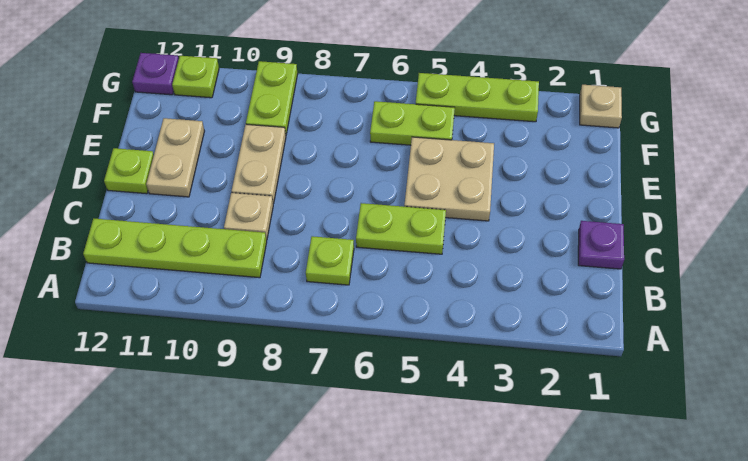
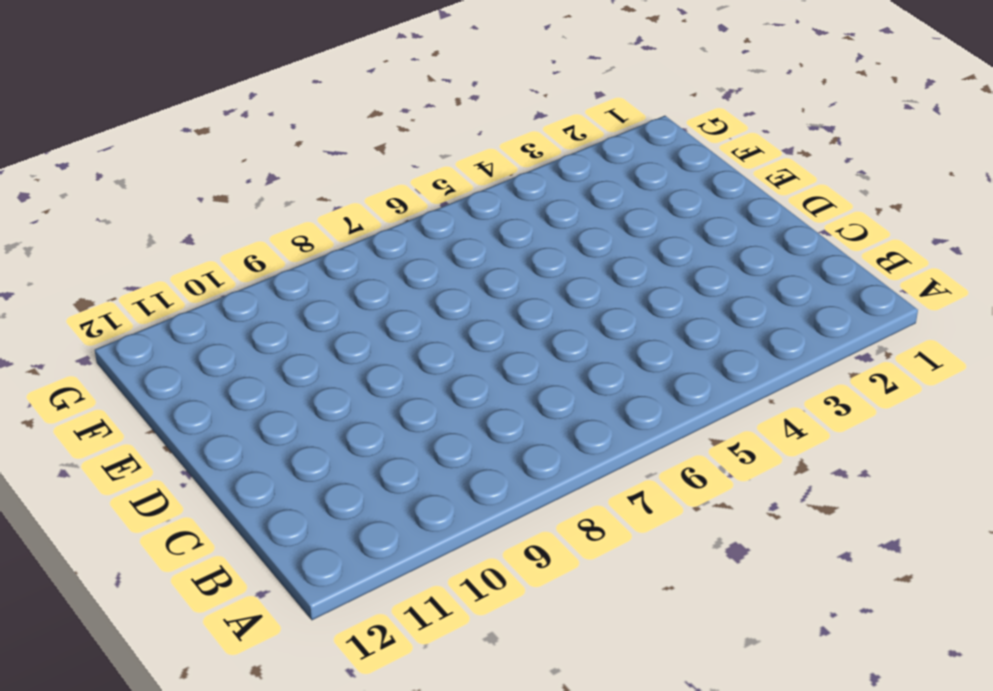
none -> lime 1x1 plate [306,236,354,285]
none -> lime 1x4 plate [83,218,267,278]
none -> purple 1x1 plate [578,221,624,269]

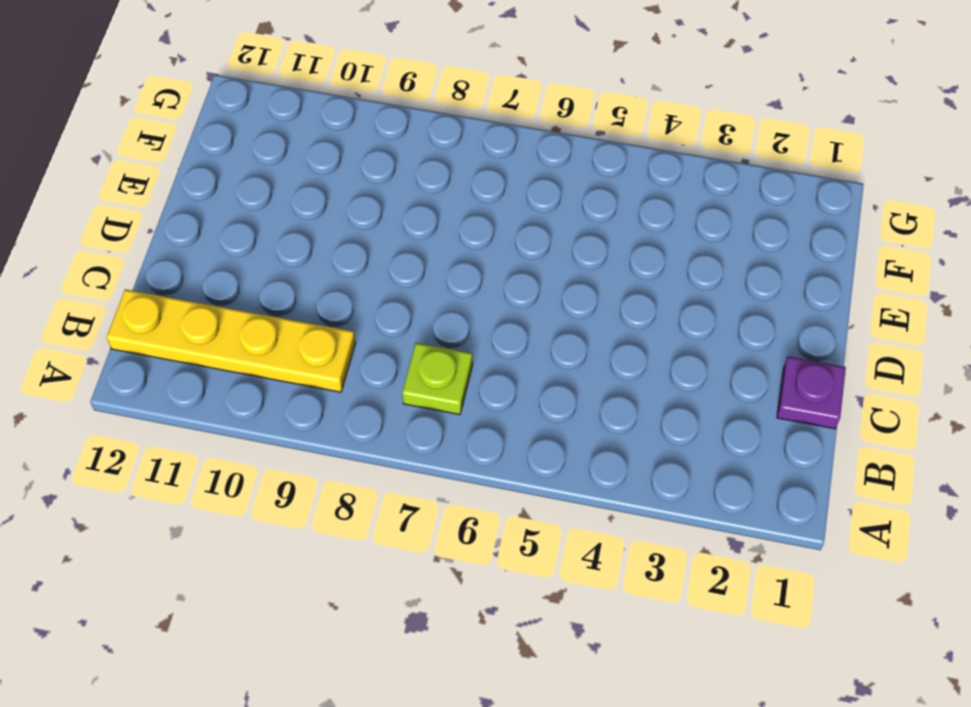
yellow 1x4 plate [107,289,355,392] -> lime 1x4 plate [83,218,267,278]
none -> lime 1x2 plate [356,203,446,254]
none -> tan 1x1 plate [224,193,273,240]
none -> tan 2x2 plate [404,137,494,221]

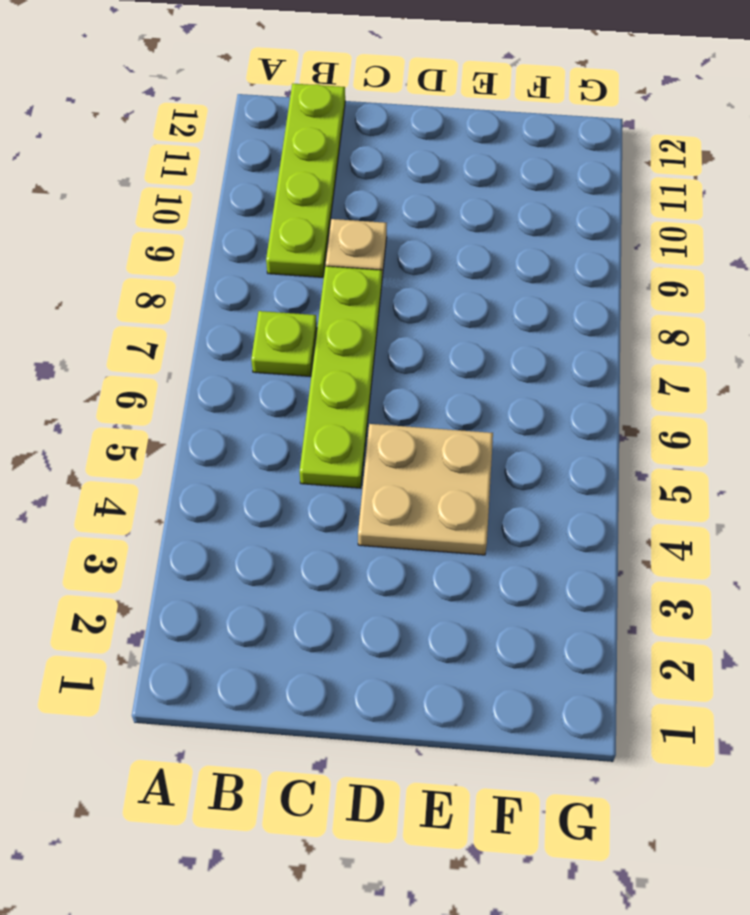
lime 1x4 plate [300,266,382,488] -> lime 1x2 plate [356,203,446,254]
none -> purple 1x1 plate [578,221,624,269]
none -> tan 1x2 plate [232,124,286,204]
none -> tan 1x2 plate [146,118,204,197]

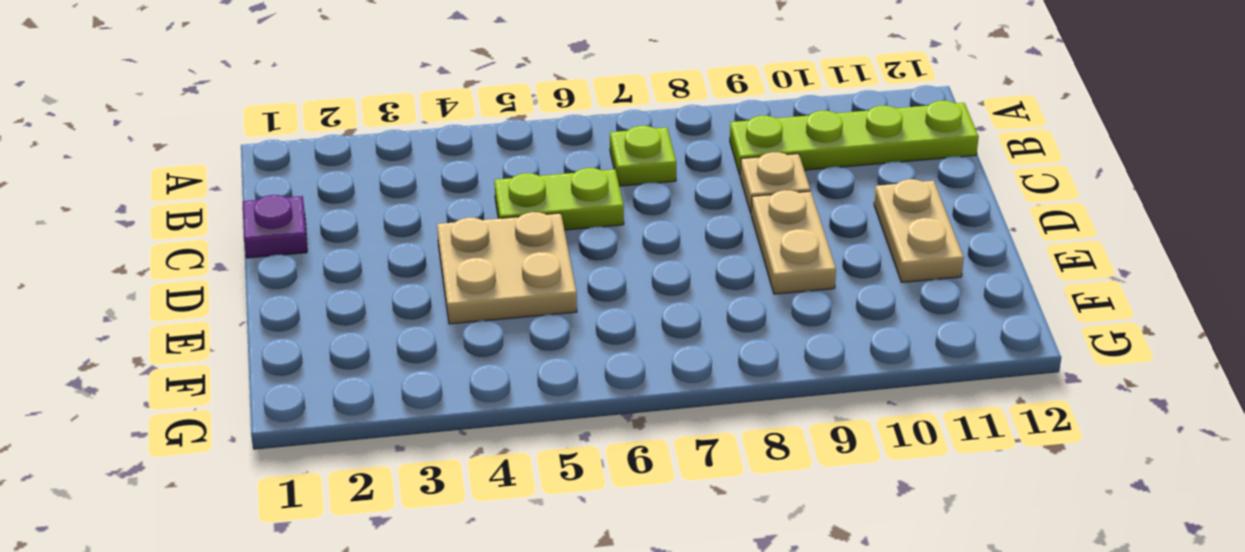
none -> lime 1x1 plate [104,148,154,194]
none -> lime 1x2 plate [370,101,455,145]
none -> lime 1x2 plate [246,61,298,134]

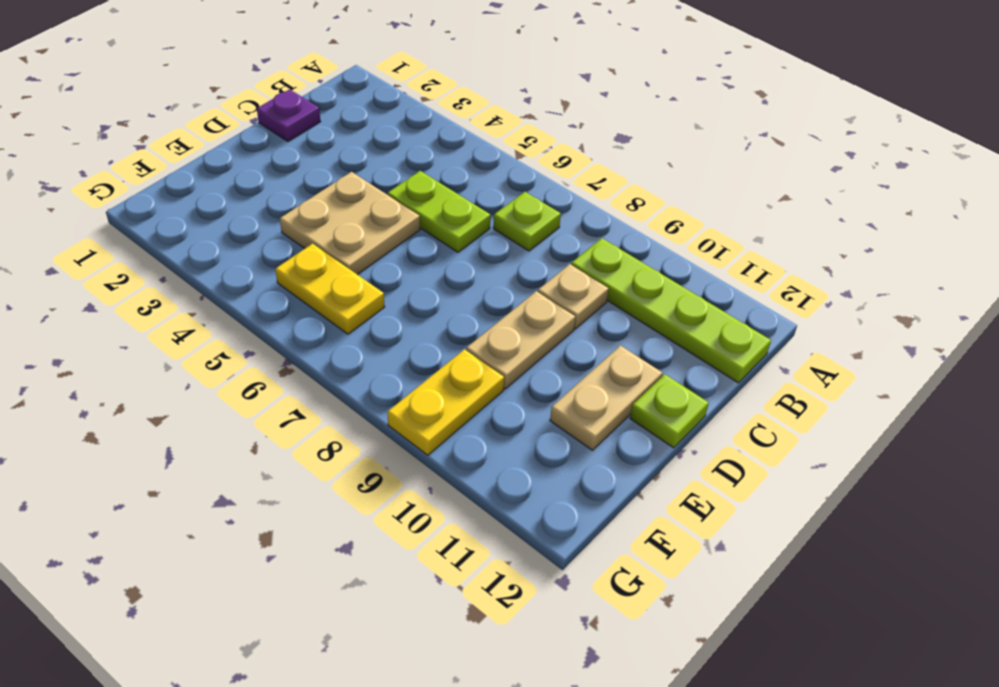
yellow 1x2 plate [275,244,385,334] -> lime 1x2 plate [370,101,455,145]
yellow 1x2 plate [387,349,504,455] -> lime 1x2 plate [246,61,298,134]
none -> tan 1x1 plate [580,85,622,128]
none -> lime 1x3 plate [416,73,539,122]
none -> lime 1x1 plate [172,56,219,98]

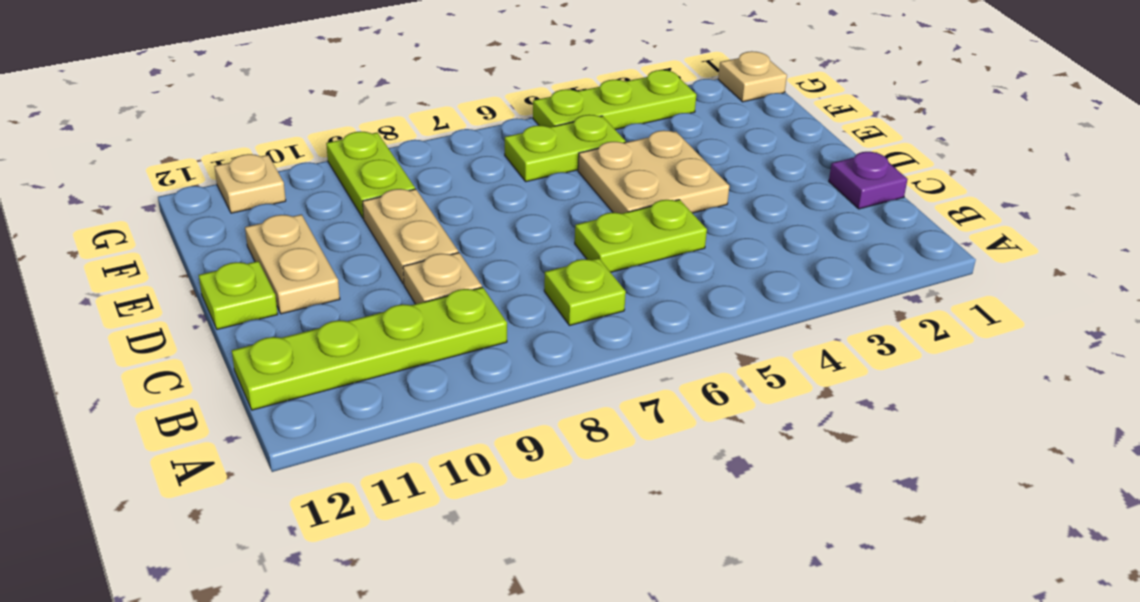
tan 1x1 plate [214,154,286,213] -> lime 1x1 plate [172,56,219,98]
none -> purple 1x1 plate [132,53,179,95]

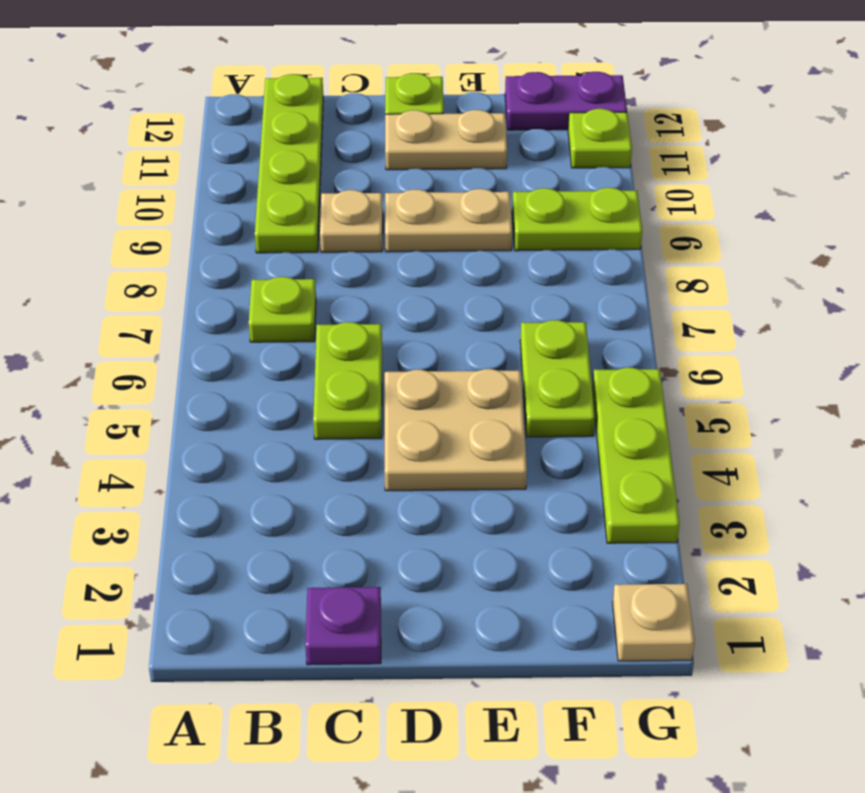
purple 1x2 plate [505,72,627,130] -> purple 1x1 plate [132,53,179,95]

